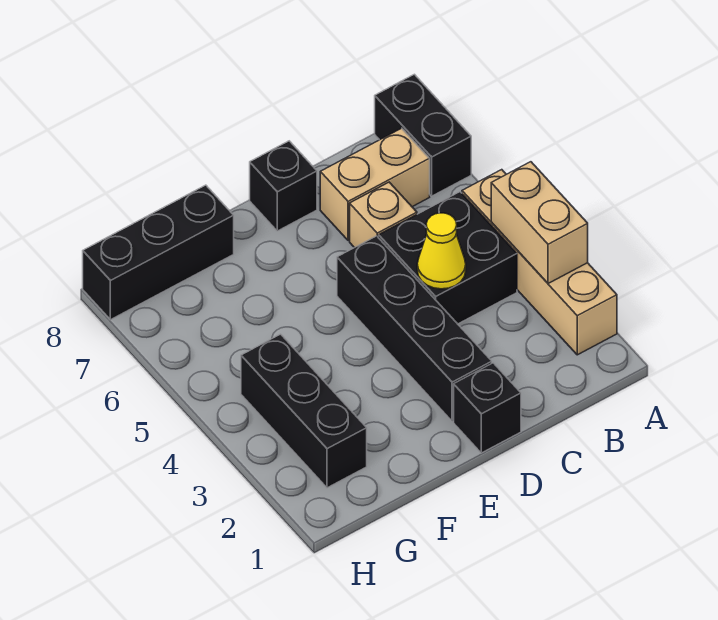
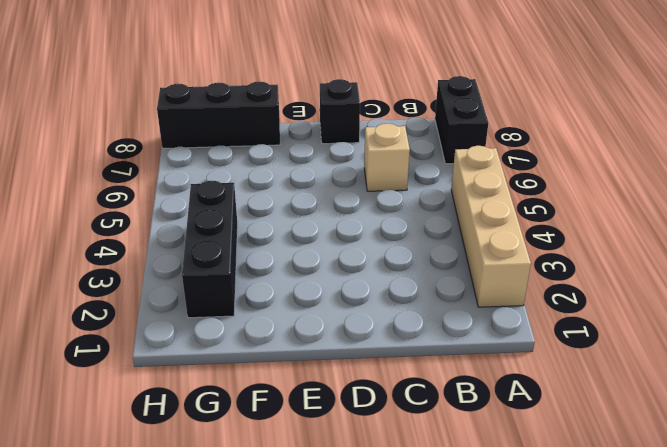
none -> black 2x2 brick [379,192,517,324]
none -> tan 1x2 brick [320,128,430,241]
none -> black 1x1 brick [454,363,521,453]

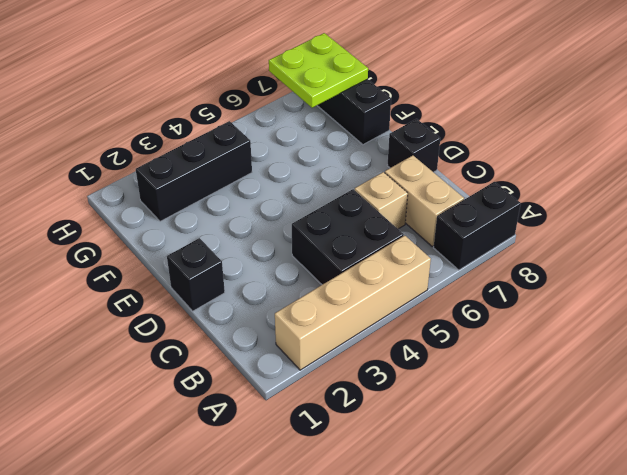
lime 2x2 plate [269,33,368,108] -> none
none -> black 1x4 brick [337,236,492,421]
none -> tan 1x2 brick [491,162,588,284]
none -> yellow 1x1 cone [417,213,466,289]

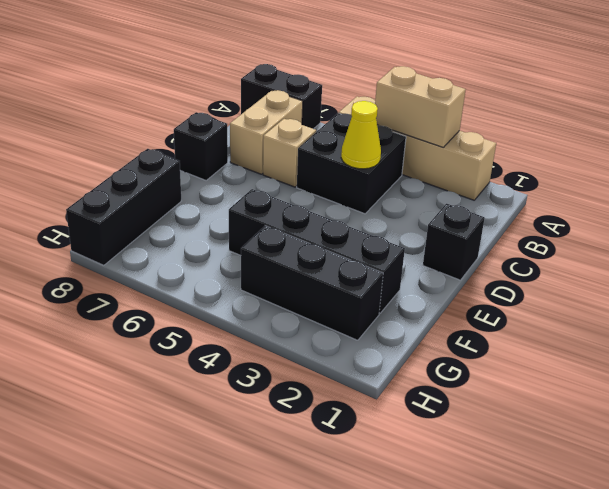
black 1x4 brick [229,189,405,314] -> black 1x4 brick moved to [337,236,492,421]

